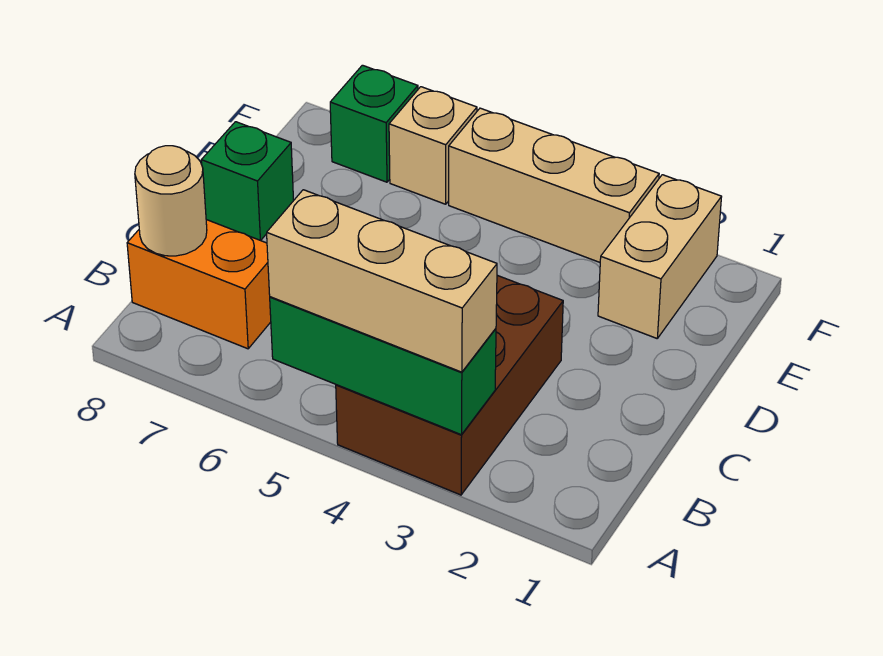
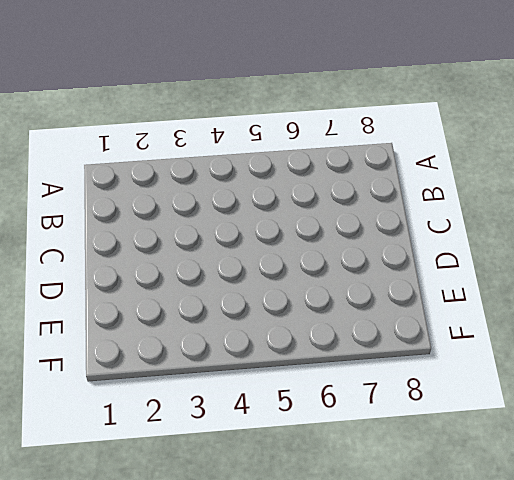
none -> brown 2x3 brick [336,275,563,495]
none -> orange 1x2 brick [127,220,271,349]

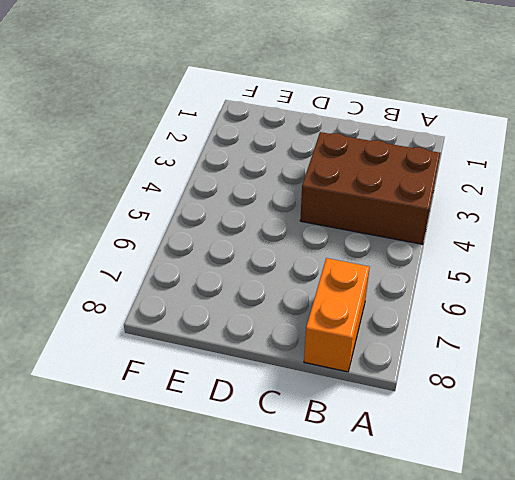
none -> green 1x1 brick [201,122,294,240]
none -> tan 1x2 brick [598,175,721,338]

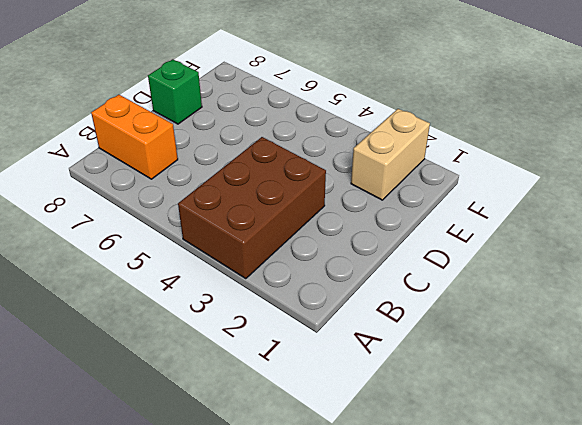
none -> tan 1x3 brick [449,108,659,262]
none -> tan 1x1 brick [389,87,477,204]

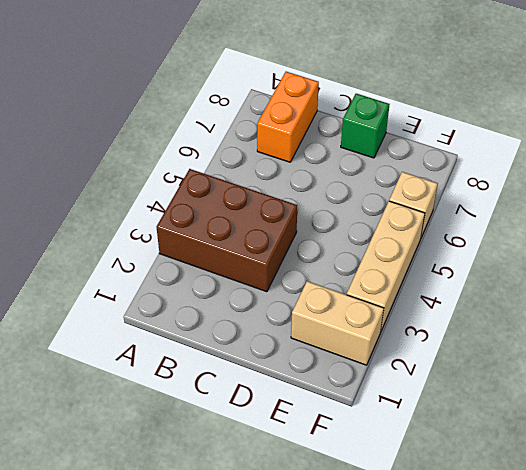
none -> green 1x1 brick [330,65,418,182]
none -> green 1x3 brick [270,297,496,435]

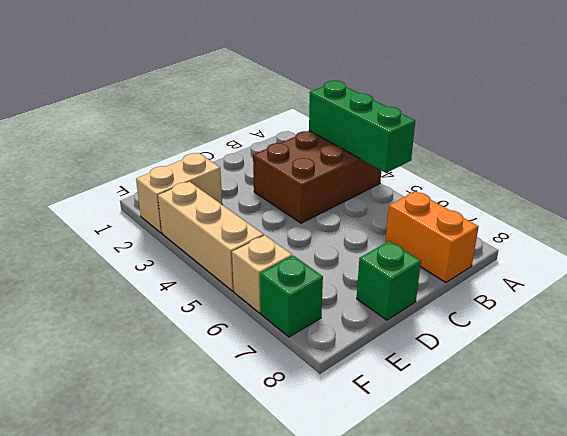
none -> tan 1x1 round brick [135,146,207,256]
none -> tan 1x3 brick [267,190,497,372]

